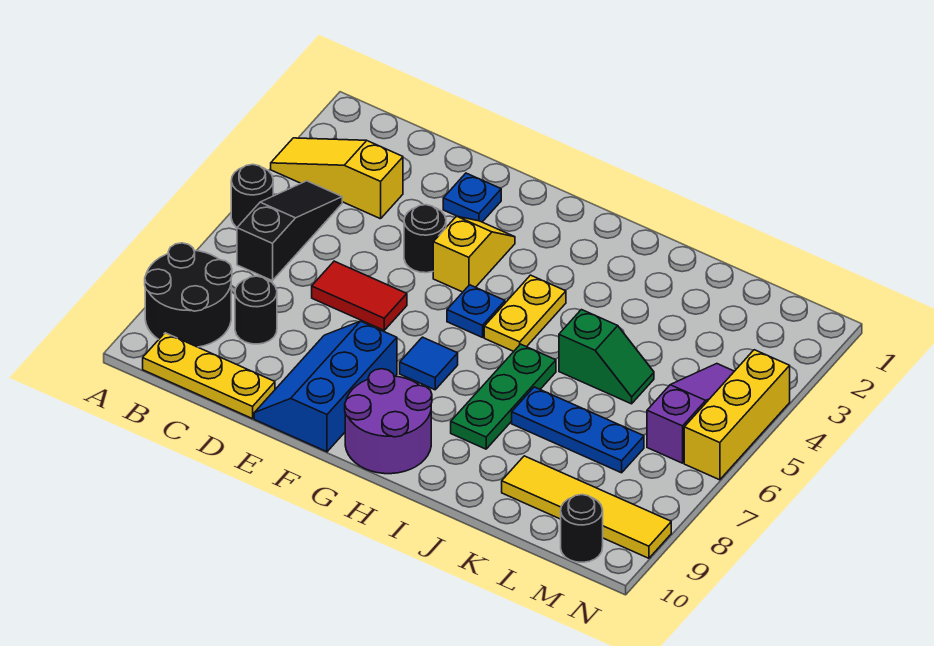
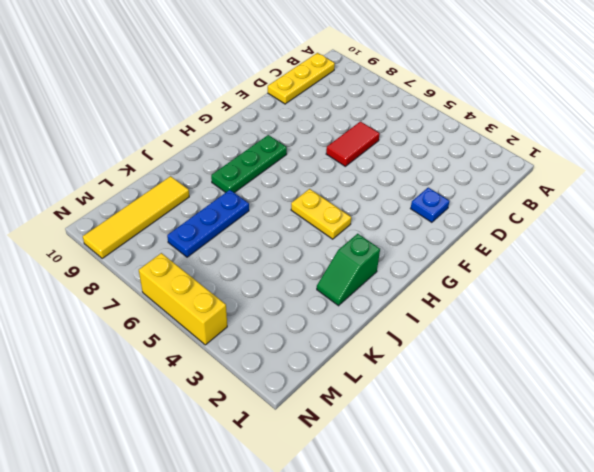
green 1x3 plate [211,135,287,193] -> green 1x3 plate turned to [451,344,556,449]
green 1x2 slope [317,234,380,306] -> green 1x2 slope moved to [559,310,654,404]
none -> yellow 1x3 slope [271,138,403,219]
none -> black 1x1 round brick [231,164,273,227]
none -> black 2x2 round brick [145,243,232,347]

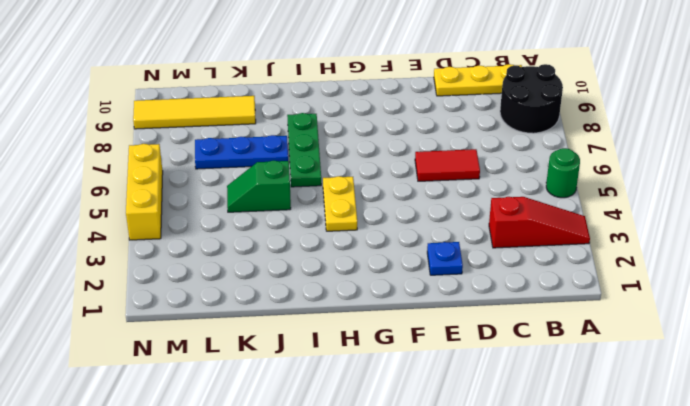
red 1x3 slope [489,197,590,248] -> yellow 1x3 slope [271,138,403,219]
green 1x1 round brick [546,148,580,198] -> black 1x1 round brick [231,164,273,227]
none -> black 1x3 slope [237,181,342,281]
none -> black 1x1 round brick [235,276,277,344]
none -> black 1x1 round brick [404,205,446,273]

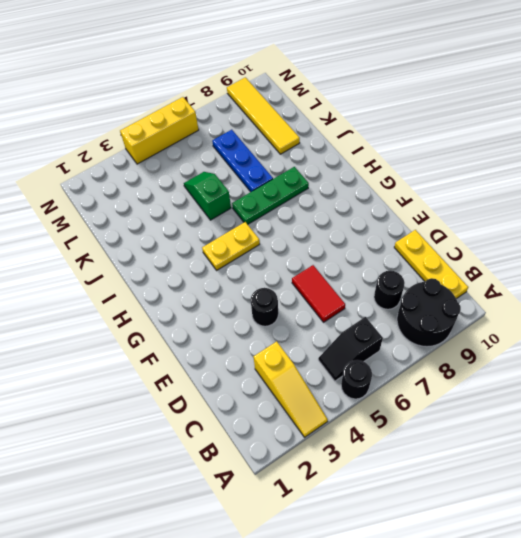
black 1x2 slope [318,317,383,381] -> black 1x3 slope [237,181,342,281]
none -> blue 1x1 plate [443,173,501,222]
none -> blue 2x3 slope [254,321,397,452]
none -> yellow 1x2 slope [433,216,515,292]

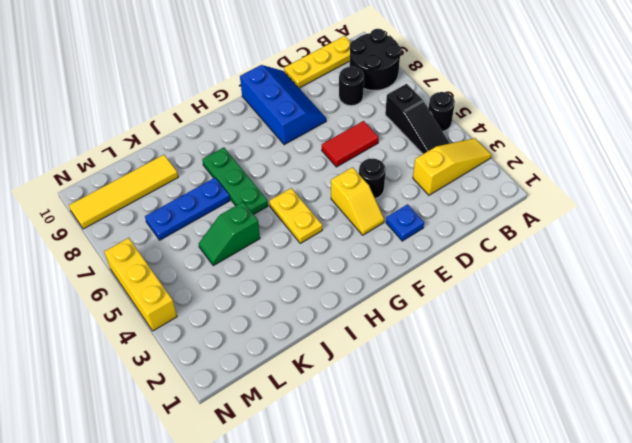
none -> blue 1x1 plate [447,285,505,337]
none -> blue 1x1 tile [400,337,458,390]
none -> purple 2x2 round brick [345,369,432,474]

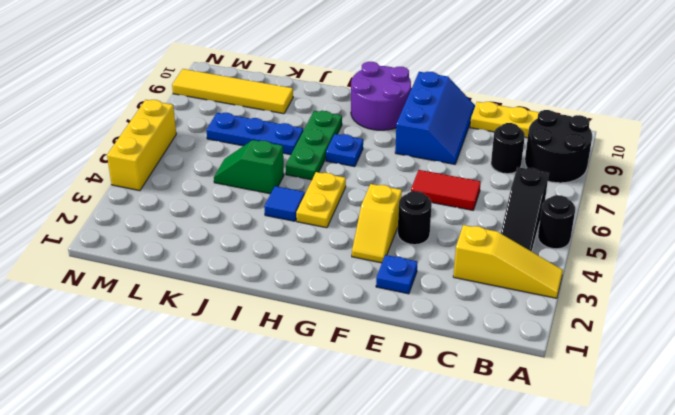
blue 1x1 plate [326,134,363,167] -> blue 1x1 plate moved to [447,285,505,337]
blue 1x1 tile [264,186,305,221] -> blue 1x1 tile moved to [400,337,458,390]
none -> purple 1x3 slope [647,364,734,463]
none -> black 1x1 round brick [561,495,603,562]

